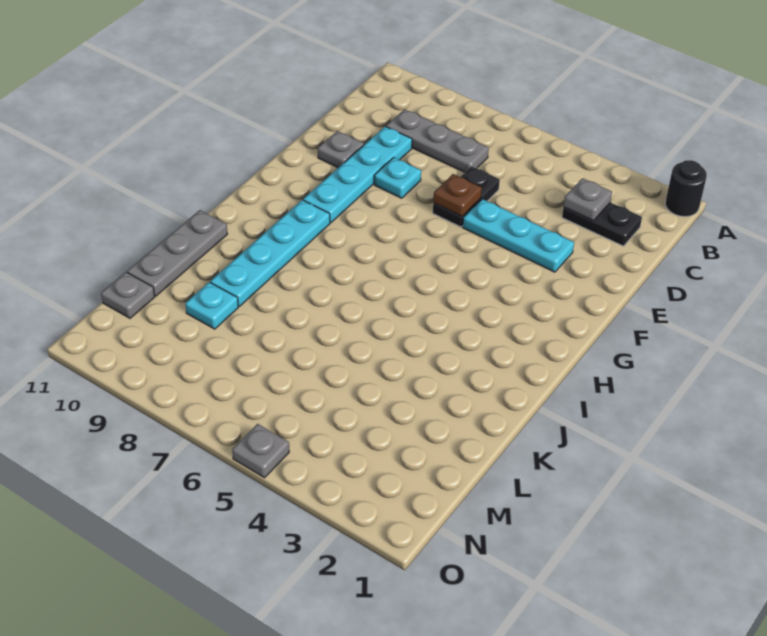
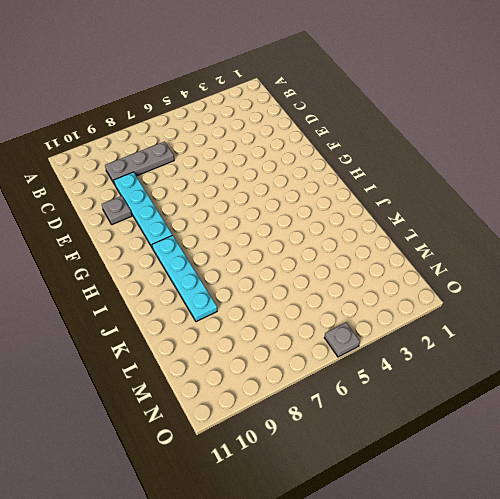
none -> black 1x1 round brick [665,160,707,217]
none -> black 1x2 plate [562,203,642,246]
none -> black 1x2 plate [433,166,500,227]

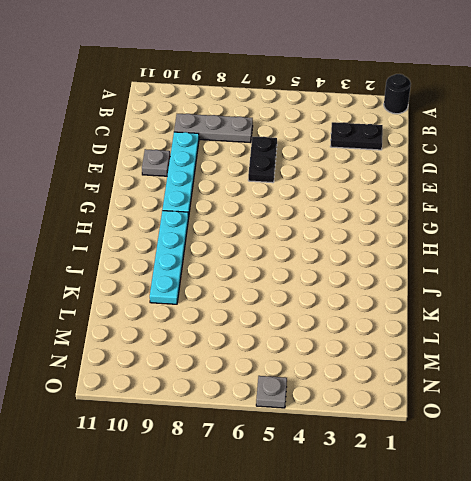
none -> cyan 1x3 plate [463,199,574,272]
none -> cyan 1x1 plate [374,158,421,198]
none -> grey 1x3 plate [127,210,227,296]

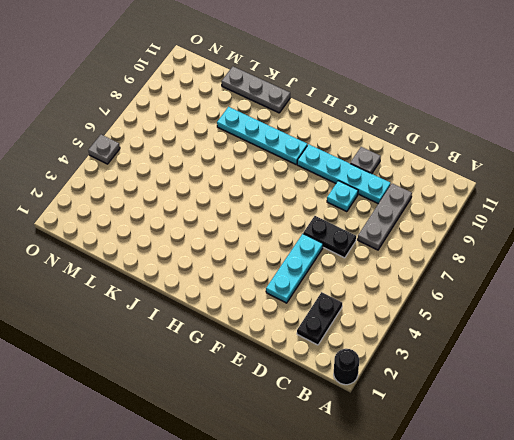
none -> cyan 1x1 plate [185,282,238,329]
none -> grey 1x1 plate [101,272,155,318]
none -> grey 1x1 plate [564,178,612,221]

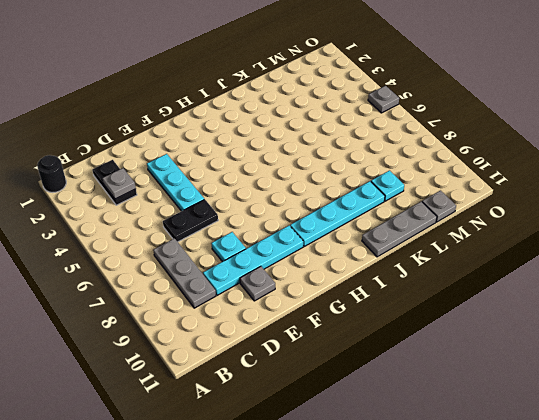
none -> brown 1x1 plate [433,174,482,216]

